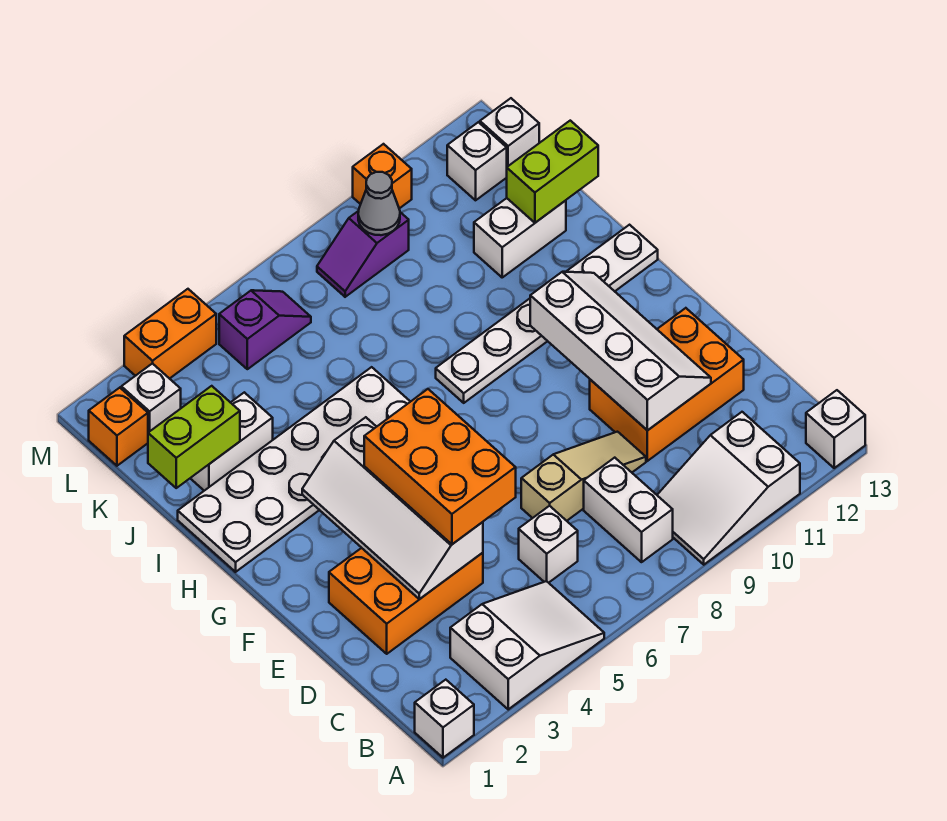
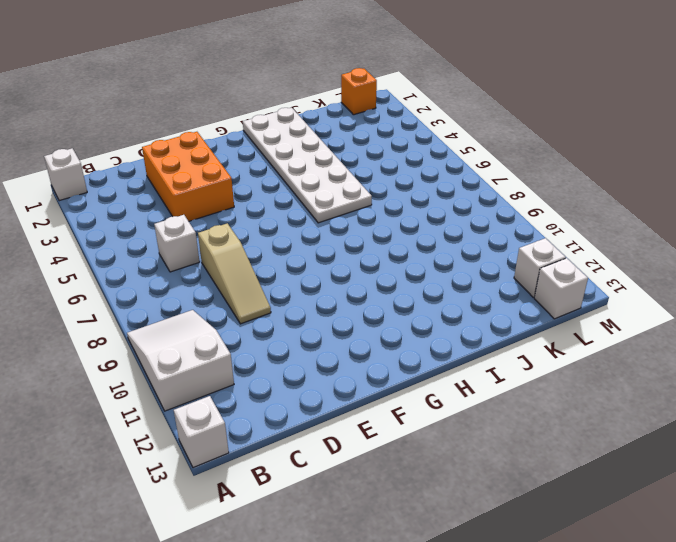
none -> white 2x3 slope [450,581,604,709]
none -> white 1x2 brick [584,458,673,562]
none -> orange 2x3 brick [590,308,744,461]

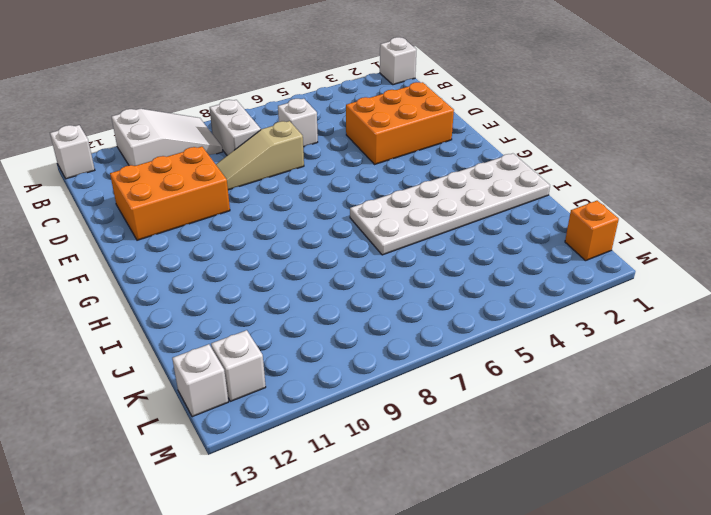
none -> white 2x3 slope [450,581,604,709]
none -> white 1x6 plate [436,225,658,403]
none -> white 1x2 brick [190,392,273,491]

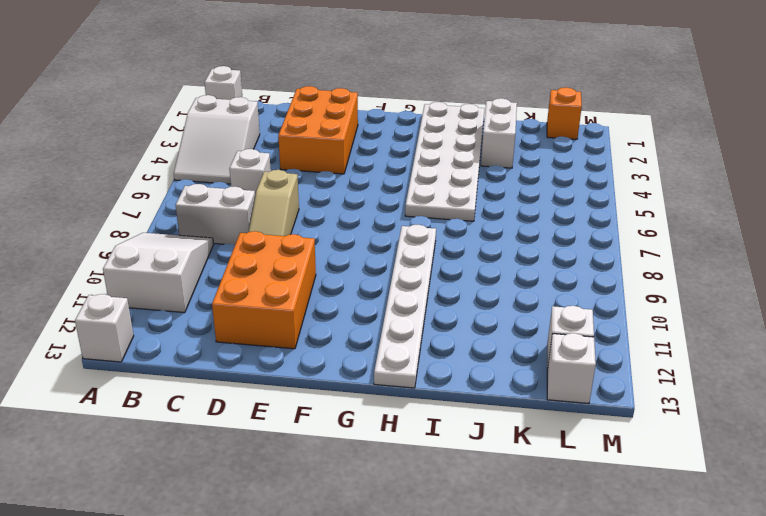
none -> white 1x2 brick [474,198,566,277]
none -> white 1x1 brick [121,363,181,432]
none -> purple 1x2 slope [219,290,311,369]

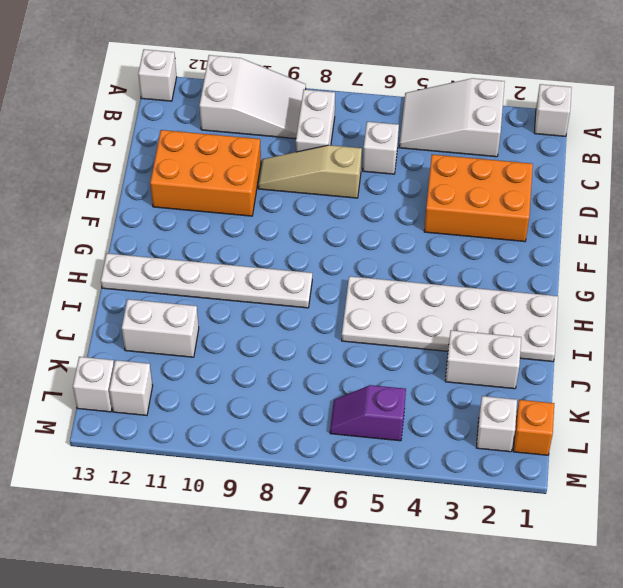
none -> purple 1x2 slope [317,211,409,297]
none -> orange 1x2 brick [124,289,216,379]
none -> orange 1x1 brick [353,144,412,209]

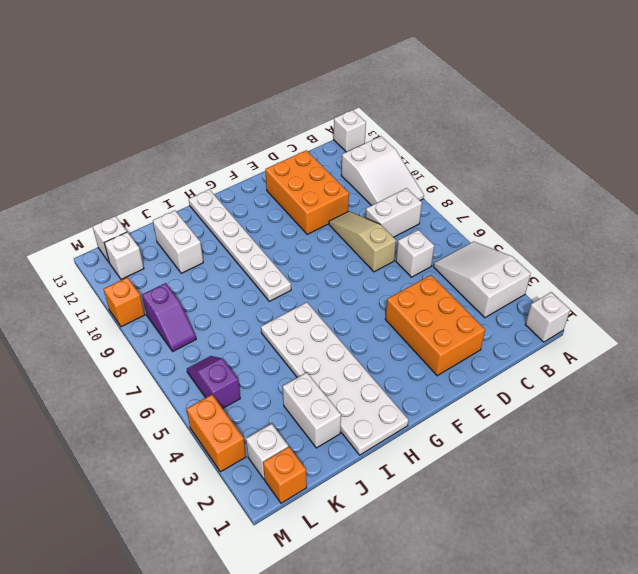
none -> white 2x4 slope [302,417,483,599]
none -> white 2x4 slope [530,272,711,431]
none -> lime 1x2 brick [148,386,240,488]

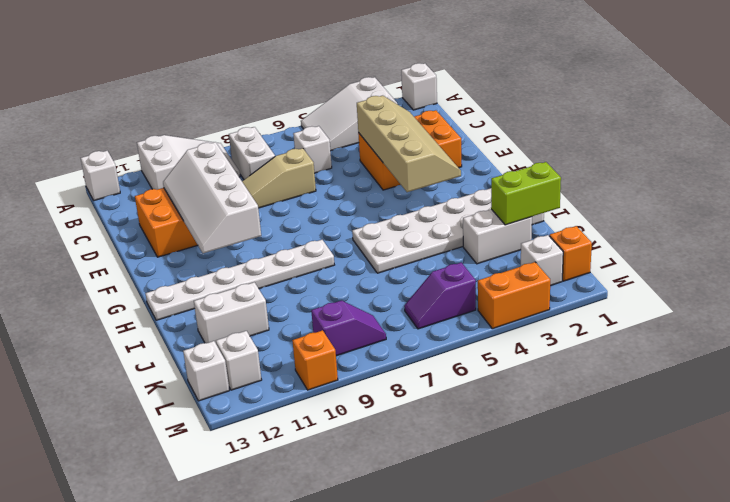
tan 2x4 slope [357,96,461,192] -> white 2x4 slope [302,417,483,599]
none -> lime 1x2 brick [507,121,598,223]
none -> grey 1x1 cone [358,172,400,235]
none -> orange 2x3 brick [364,389,516,544]

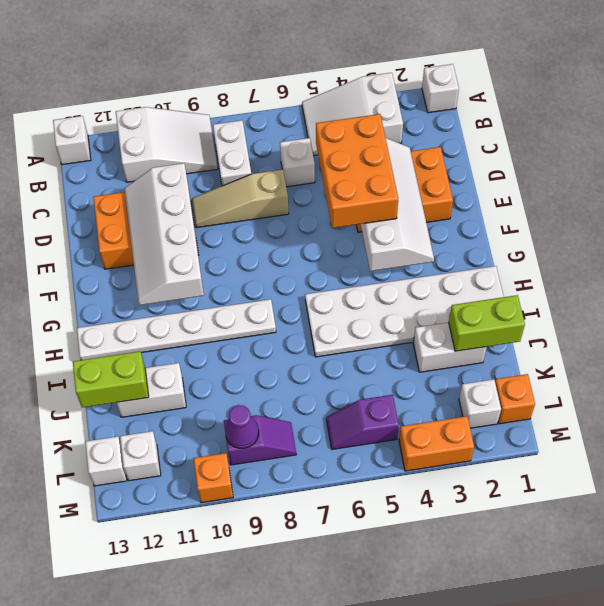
purple 1x1 cone [225,405,259,448] -> grey 1x1 cone [358,172,400,235]

